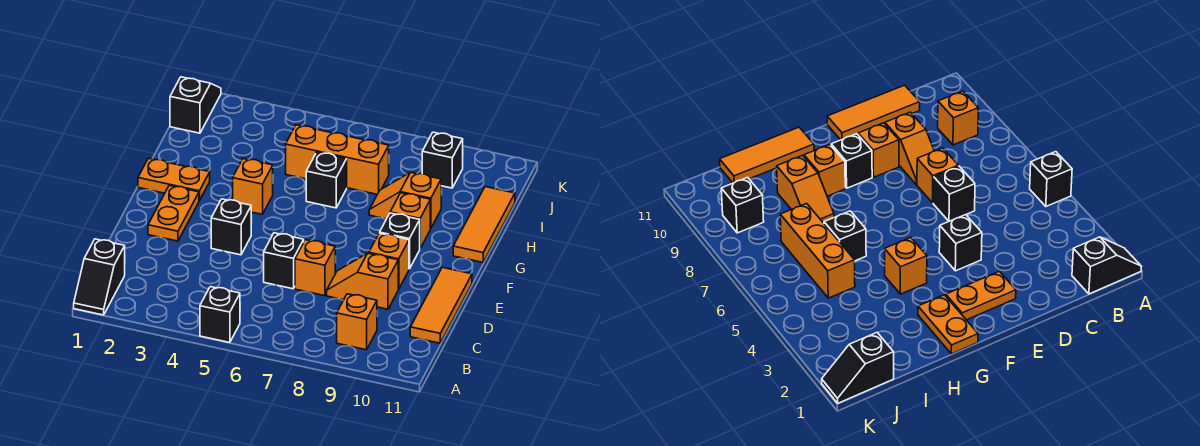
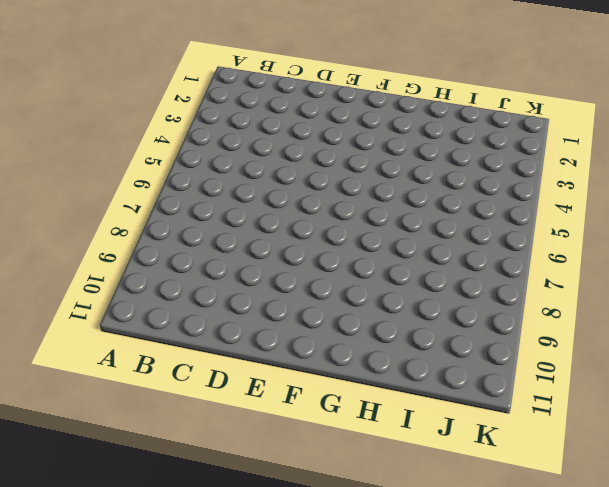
none -> black 1x2 slope [74,239,125,315]
none -> black 1x1 brick [200,287,240,343]
none -> orange 1x1 brick [337,294,377,350]

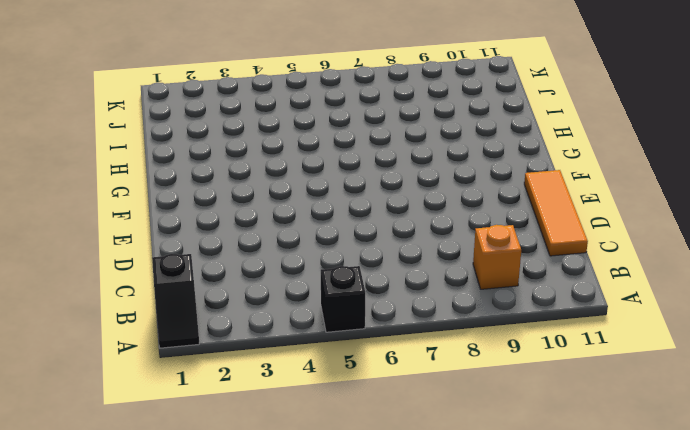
none -> black 1x1 brick [264,233,304,289]
none -> orange 1x1 brick [295,240,335,296]
none -> orange 1x2 slope [327,253,398,309]

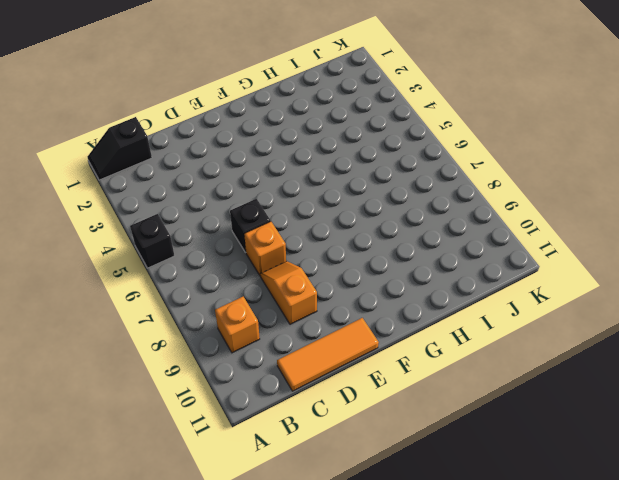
none -> orange 1x2 plate [148,185,199,241]
none -> black 1x1 brick [211,199,251,255]
none -> orange 1x1 brick [369,233,409,289]

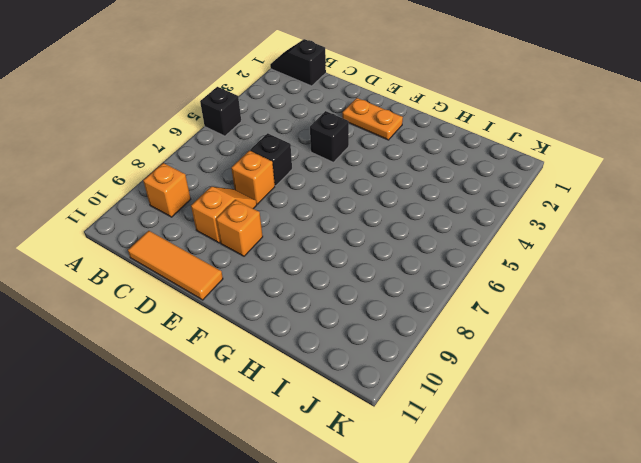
none -> black 1x1 brick [380,213,420,269]
none -> orange 1x2 plate [138,158,210,201]
none -> orange 1x1 brick [233,159,273,214]

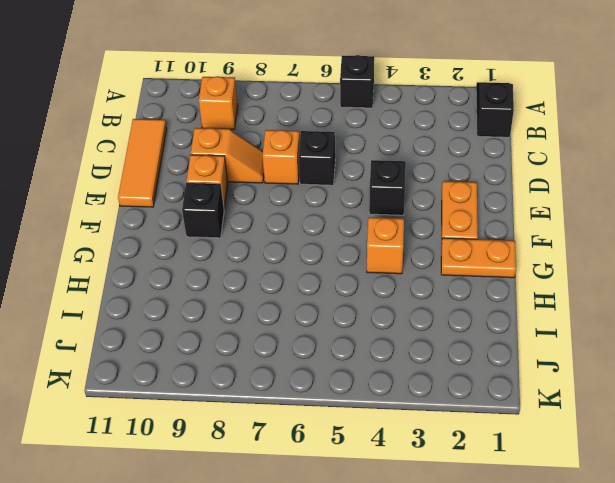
none -> orange 1x1 brick [390,193,430,248]
none -> orange 1x3 tile [453,187,515,262]
none -> black 1x1 brick [306,152,347,208]

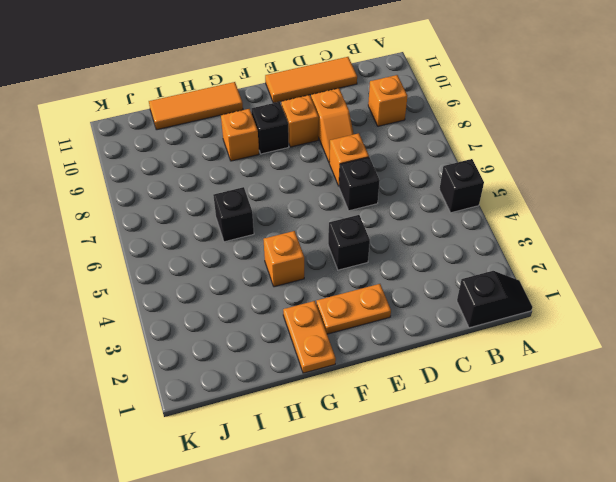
none -> orange 1x2 slope [369,172,441,229]
none -> orange 1x3 brick [286,125,389,194]
none -> black 1x2 slope [170,77,221,133]

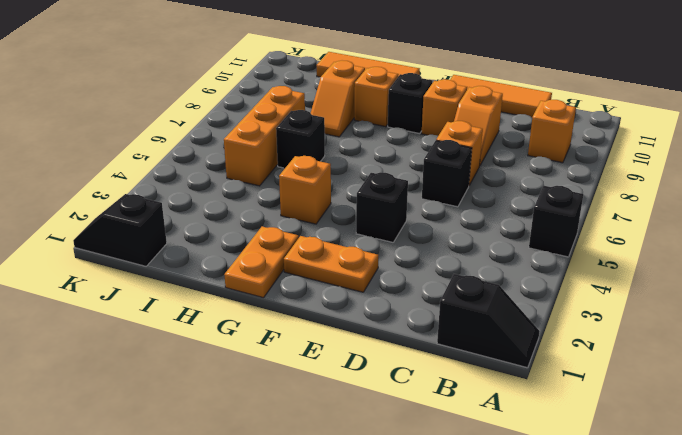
none -> black 1x1 brick [422,132,463,188]

